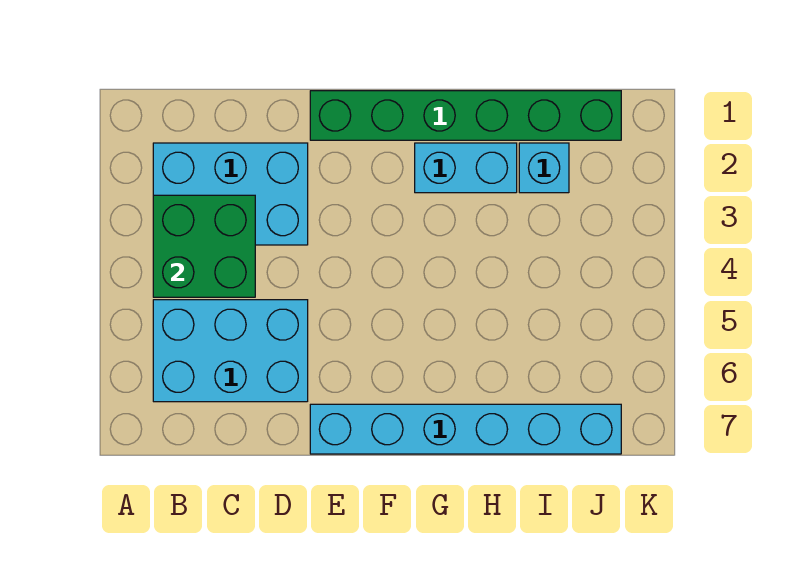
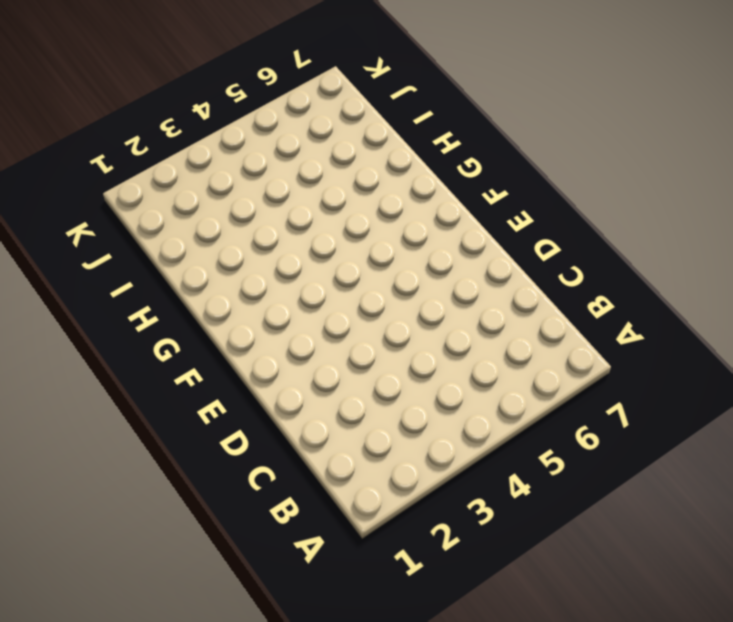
none -> cyan 2x3 brick [153,143,308,245]
none -> cyan 2x3 brick [153,300,308,402]

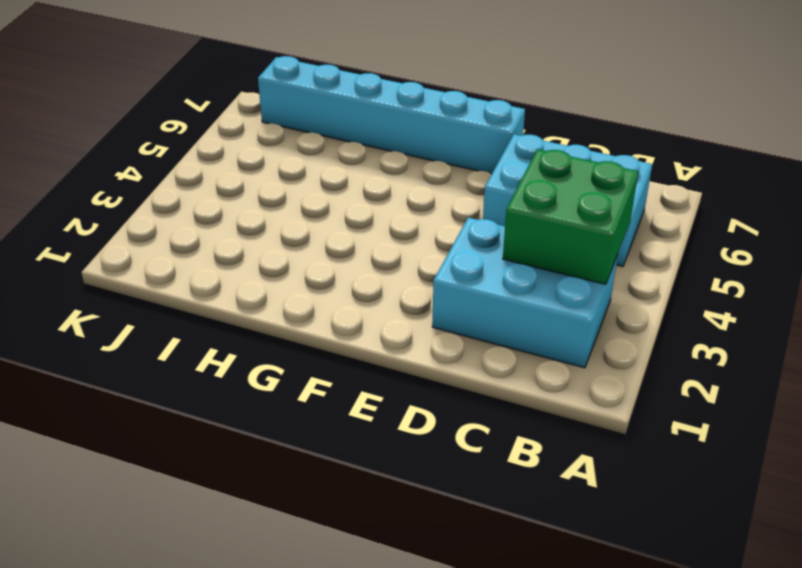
none -> green 1x6 brick [310,91,621,140]
none -> cyan 1x2 brick [415,143,517,193]

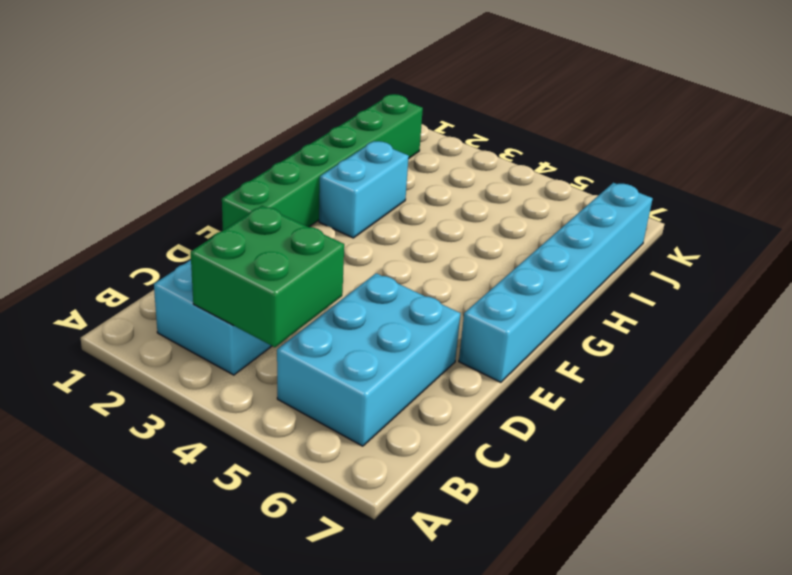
none -> cyan 1x1 brick [519,143,569,193]

